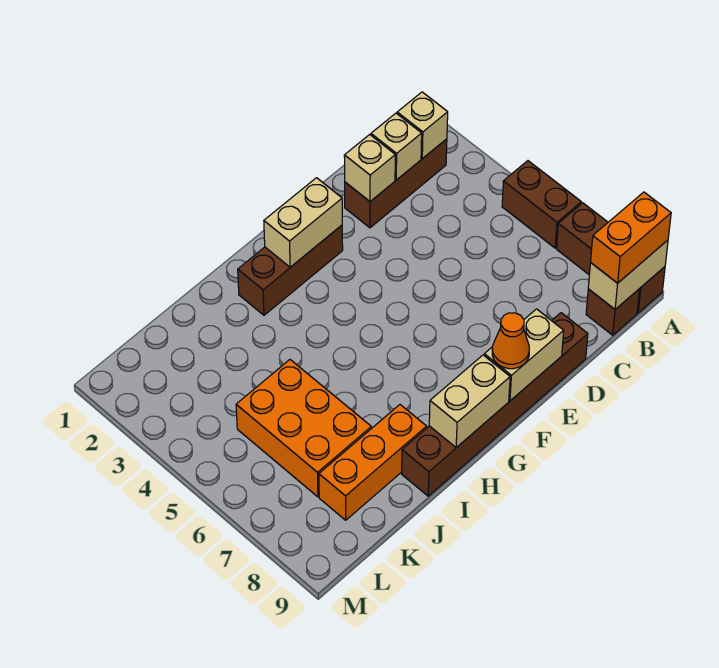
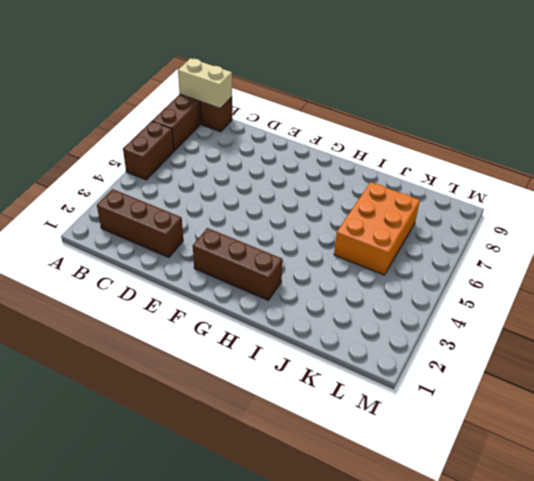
none -> brown 1x6 brick [402,313,588,496]
none -> orange 1x3 brick [319,405,427,520]
none -> tan 1x1 brick [397,92,448,159]

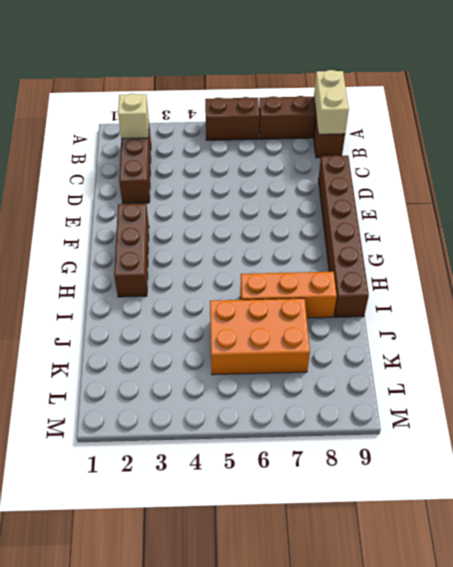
orange 1x3 brick [240,272,337,318] -> orange 1x3 brick turned to [319,405,427,520]
none -> tan 1x1 brick [371,113,422,180]
none -> tan 1x1 brick [344,135,395,201]
none -> tan 1x2 brick [484,309,564,401]

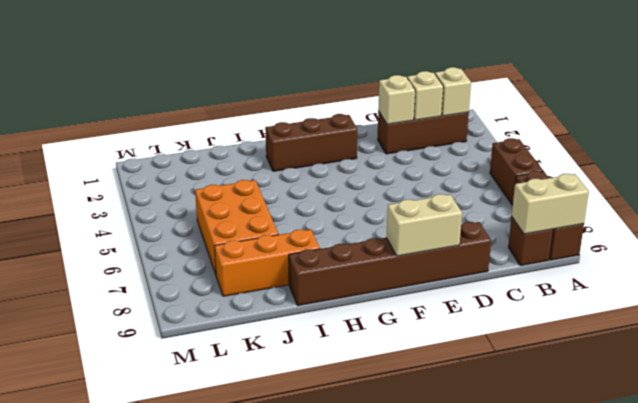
none -> tan 1x2 brick [264,178,342,267]
none -> tan 1x2 brick [429,355,510,448]
none -> orange 1x2 brick [591,192,671,283]

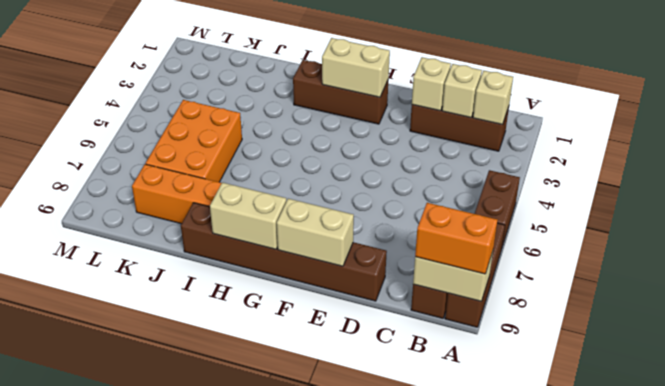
none -> orange 1x1 cone [492,313,529,369]

